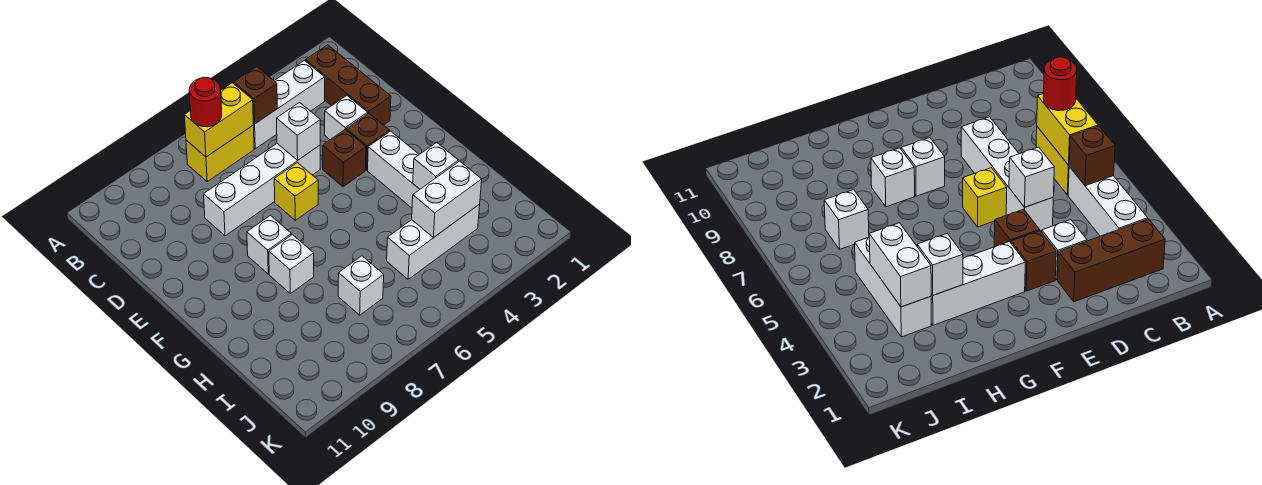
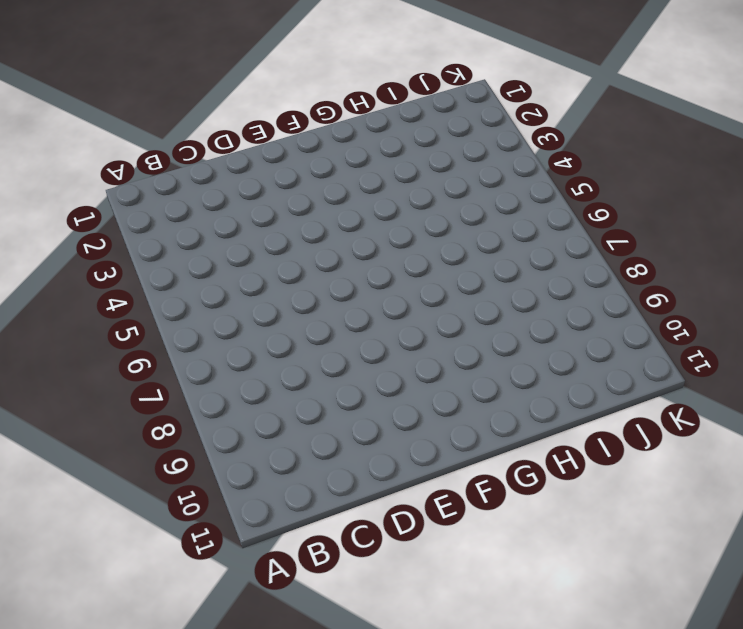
none -> brown 1x3 brick [306,45,391,125]
none -> white 1x3 brick [253,61,325,149]
none -> yellow 1x2 brick [186,126,254,182]

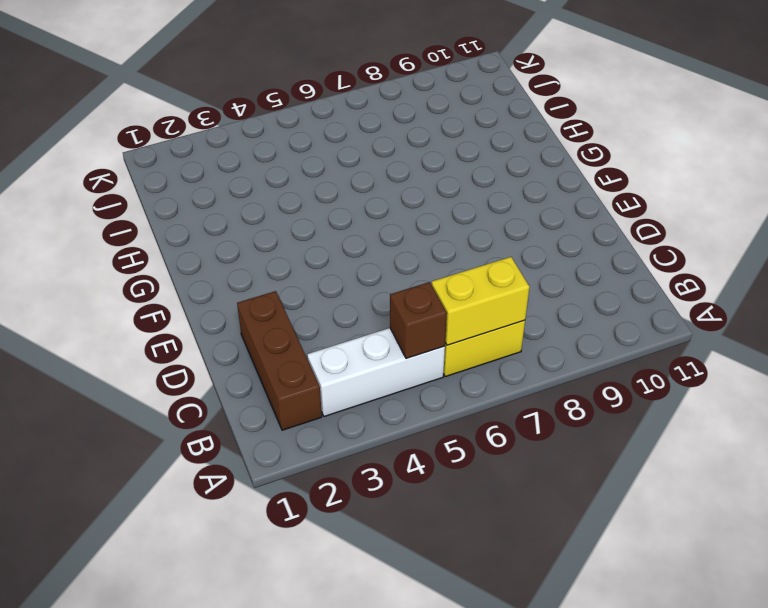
none -> white 1x1 brick [325,96,368,140]
none -> white 1x4 brick [204,144,320,236]
none -> brown 1x1 brick [346,113,390,170]

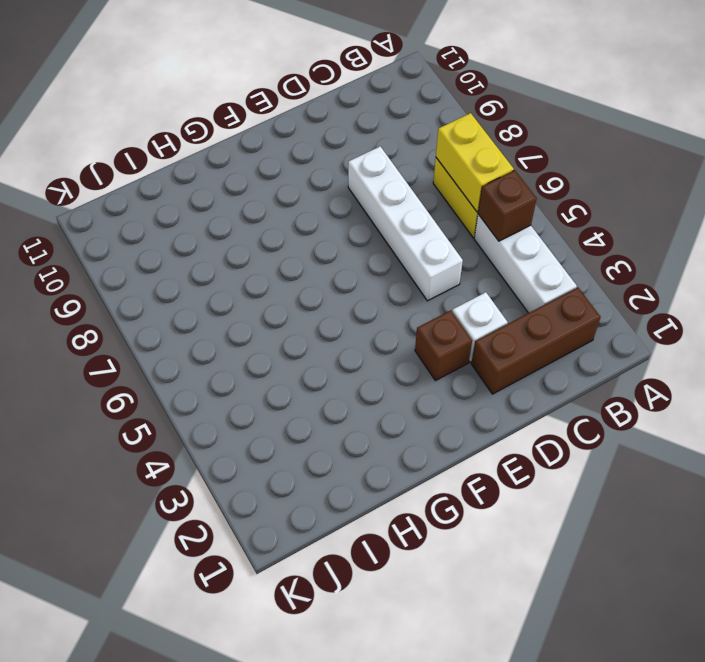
none -> brown 1x1 brick [323,130,366,187]
none -> yellow 1x1 brick [274,163,318,220]
none -> white 1x3 brick [368,131,420,208]

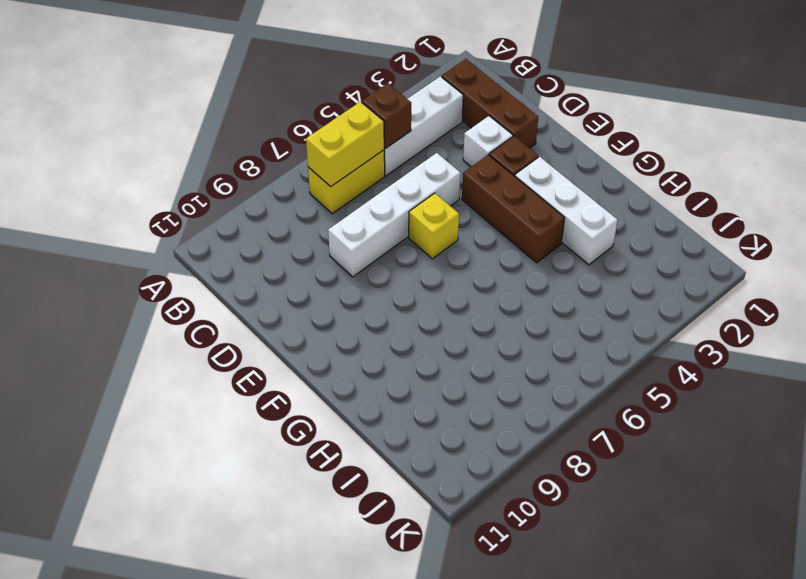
brown 1x3 brick [462,155,565,263] -> brown 1x1 brick [323,130,366,187]
none -> white 1x1 brick [247,215,291,274]
none -> white 1x1 brick [269,235,314,293]
none -> white 1x3 brick [387,204,480,279]

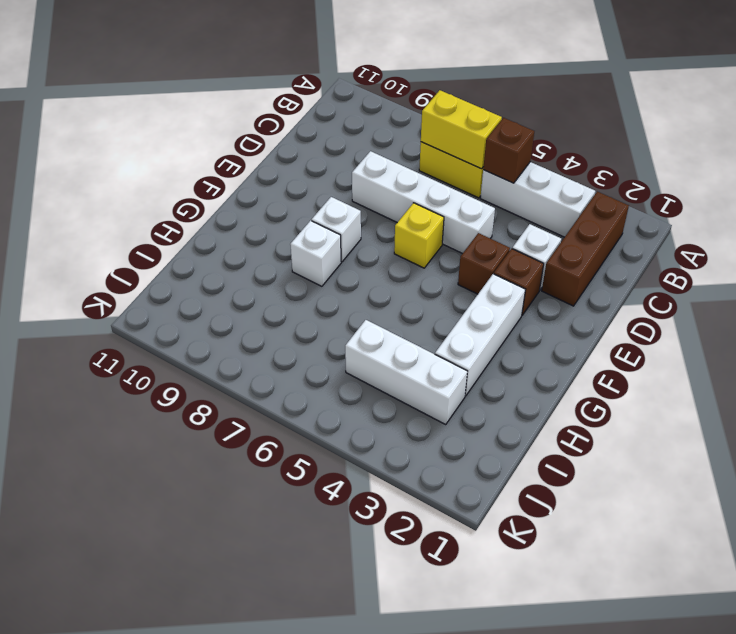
none -> white 1x1 brick [338,256,384,315]
none -> white 1x1 brick [277,102,320,161]
none -> white 1x1 brick [413,142,458,189]

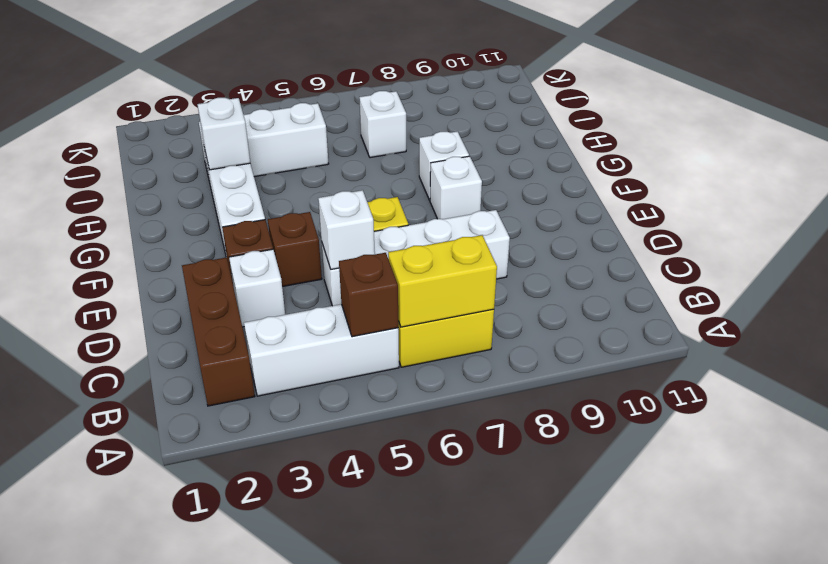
none -> white 1x2 brick [412,161,482,238]
none -> red 1x1 round brick [189,77,222,127]

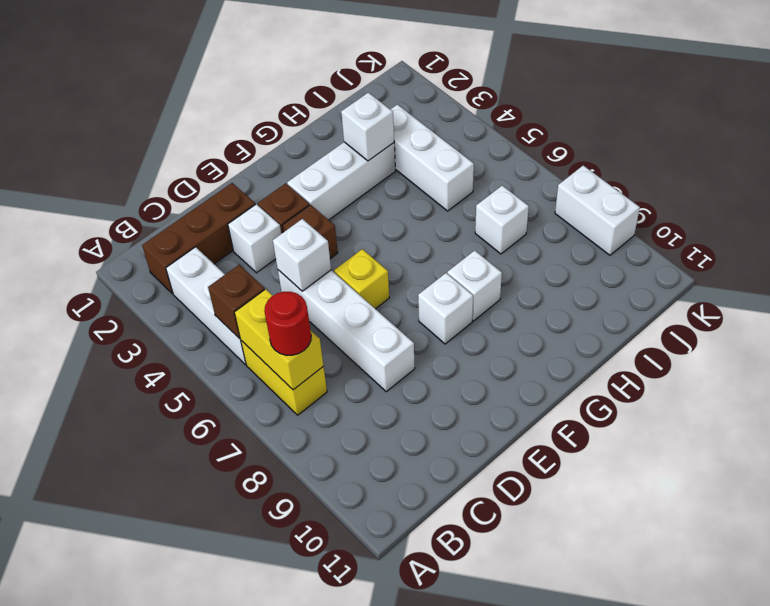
white 1x2 brick [555,166,640,255] -> white 1x2 brick moved to [412,161,482,238]

